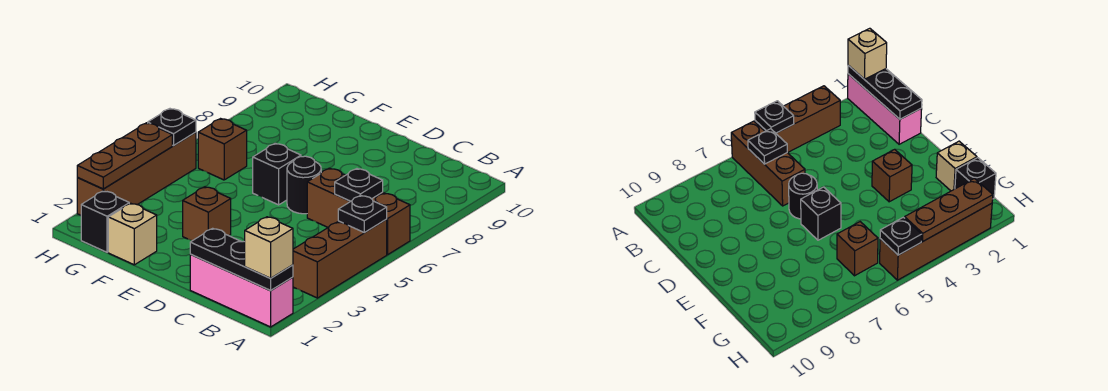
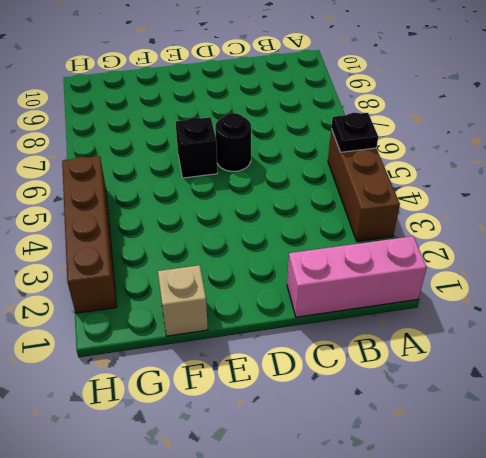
none -> brown 1x3 brick [307,168,410,255]
none -> brown 1x1 brick [183,187,231,241]
none -> black 1x1 brick [81,191,129,252]

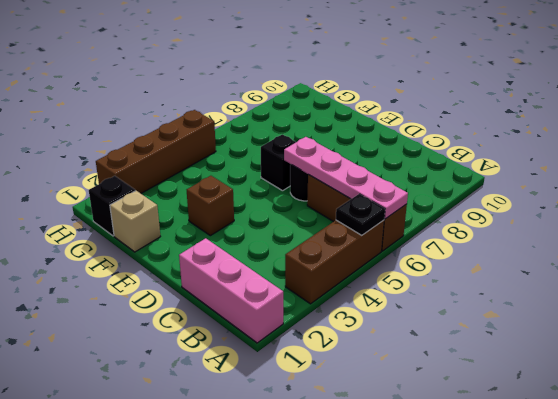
pink 1x4 plate [284,137,408,219] -> black 1x1 plate [335,169,383,201]
none -> brown 1x1 brick [198,119,247,180]
none -> black 1x3 plate [190,228,293,291]
none -> brown 1x3 plate [77,123,172,189]

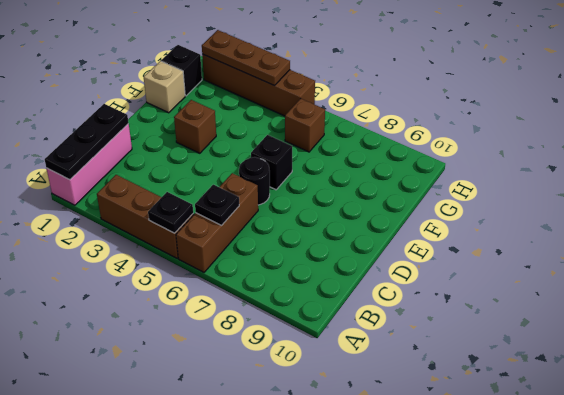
none -> black 1x1 plate [148,109,196,146]
none -> tan 1x1 brick [244,217,293,278]

